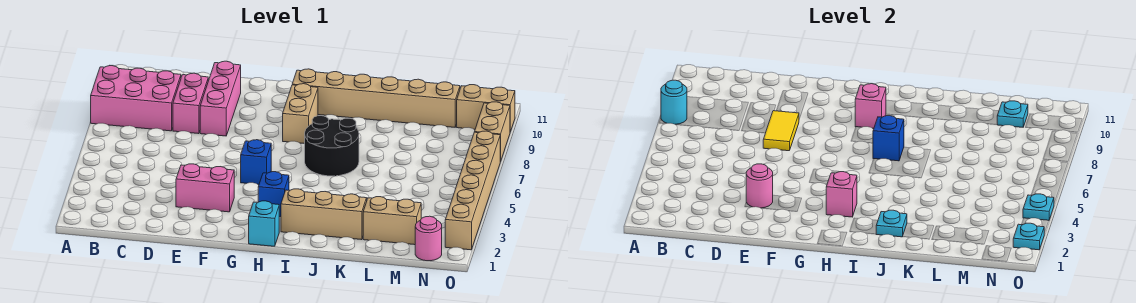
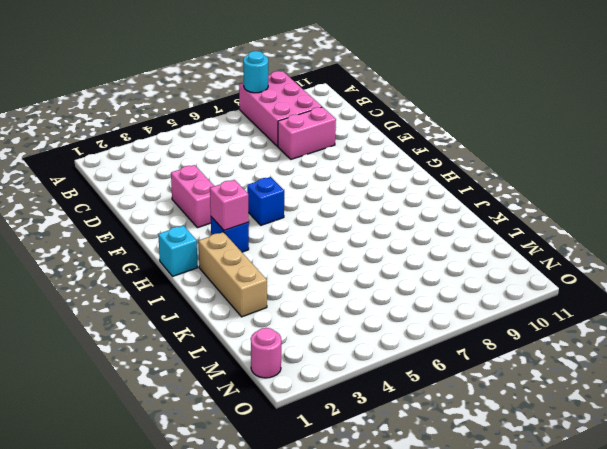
none -> pink 1x3 brick [200,61,241,136]
none -> tan 1x2 brick [283,84,318,144]
none -> tan 1x6 brick [292,69,460,127]

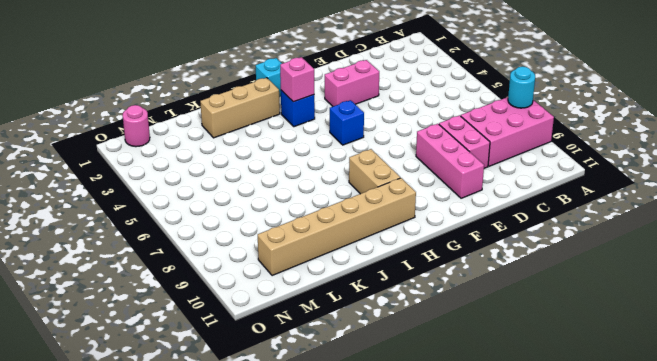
none -> black 2x2 round brick [305,116,359,176]
none -> tan 1x2 brick [363,197,421,245]
none -> tan 1x2 brick [457,85,515,132]

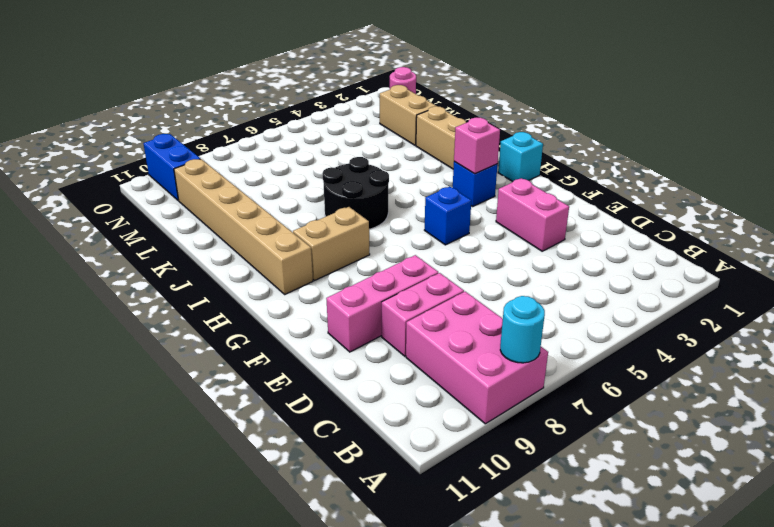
blue 1x2 brick [143,134,200,201] -> tan 1x2 brick [457,85,515,132]
none -> tan 1x6 brick [445,131,500,250]
none -> tan 1x2 brick [475,102,510,162]
none -> pink 1x1 round brick [746,164,773,208]

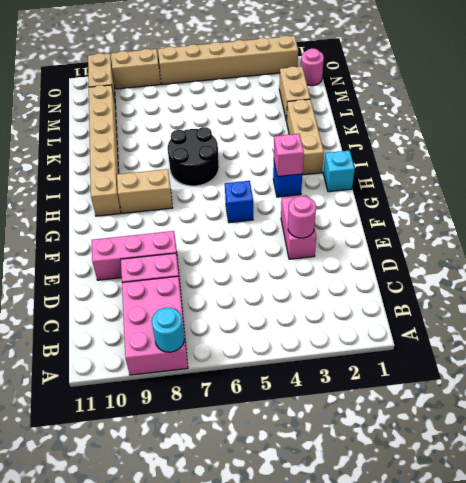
none -> yellow 1x2 tile [763,111,799,151]
none -> pink 1x1 brick [855,84,886,128]
none -> blue 1x1 brick [873,116,904,161]

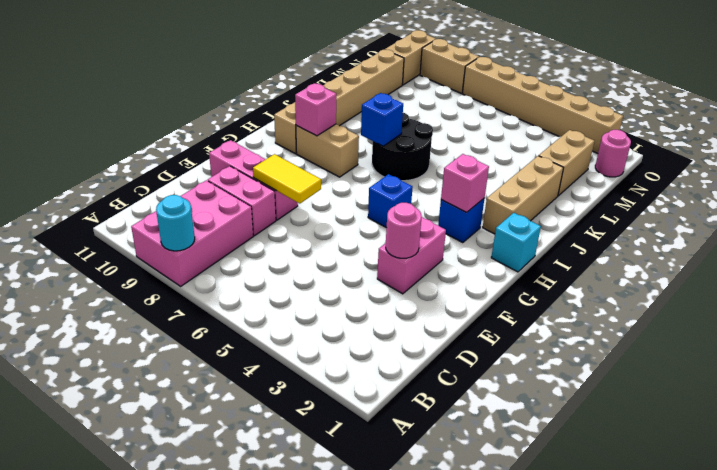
none -> cyan 1x1 plate [876,210,907,237]
none -> cyan 1x1 plate [997,101,1028,127]
none -> cyan 1x1 plate [1013,223,1044,250]

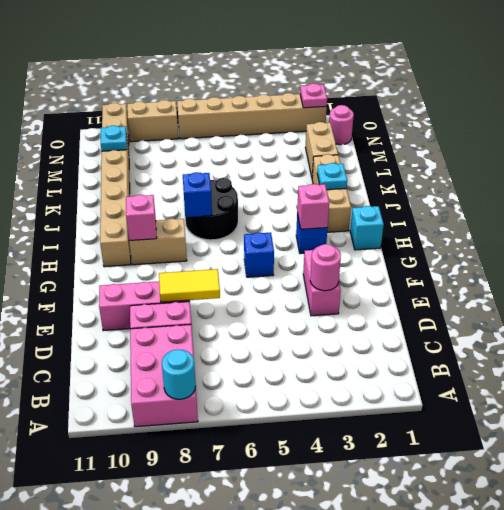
pink 1x1 plate [300,83,327,108] -> cyan 1x1 plate [1013,223,1044,250]
none -> cyan 1x1 plate [1023,194,1054,220]

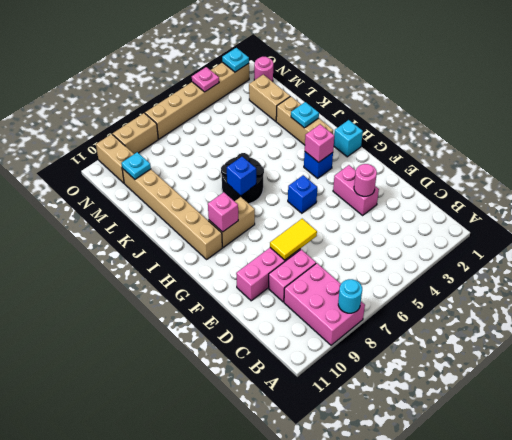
pink 1x1 plate [192,67,219,92] -> cyan 1x1 plate [1023,194,1054,220]

